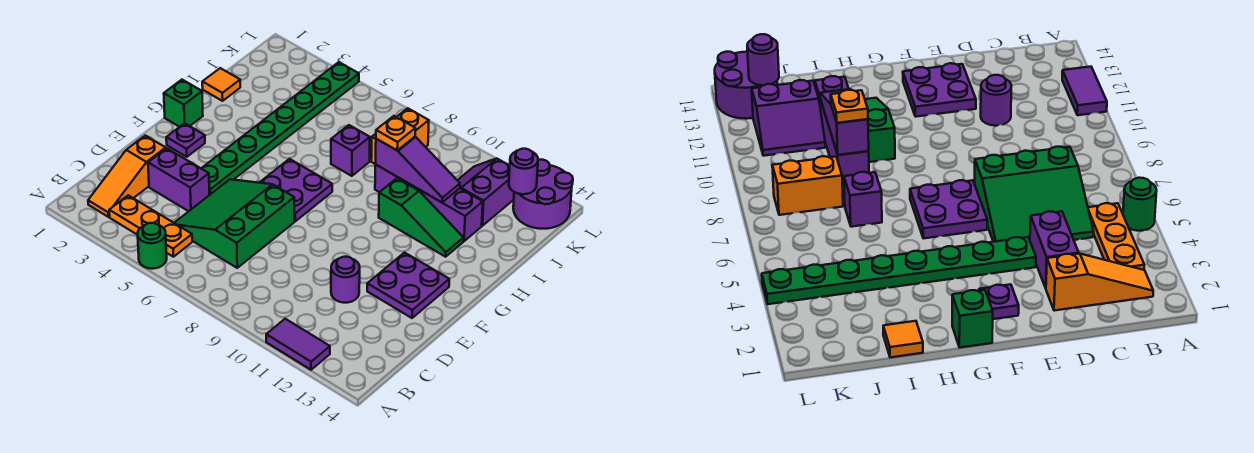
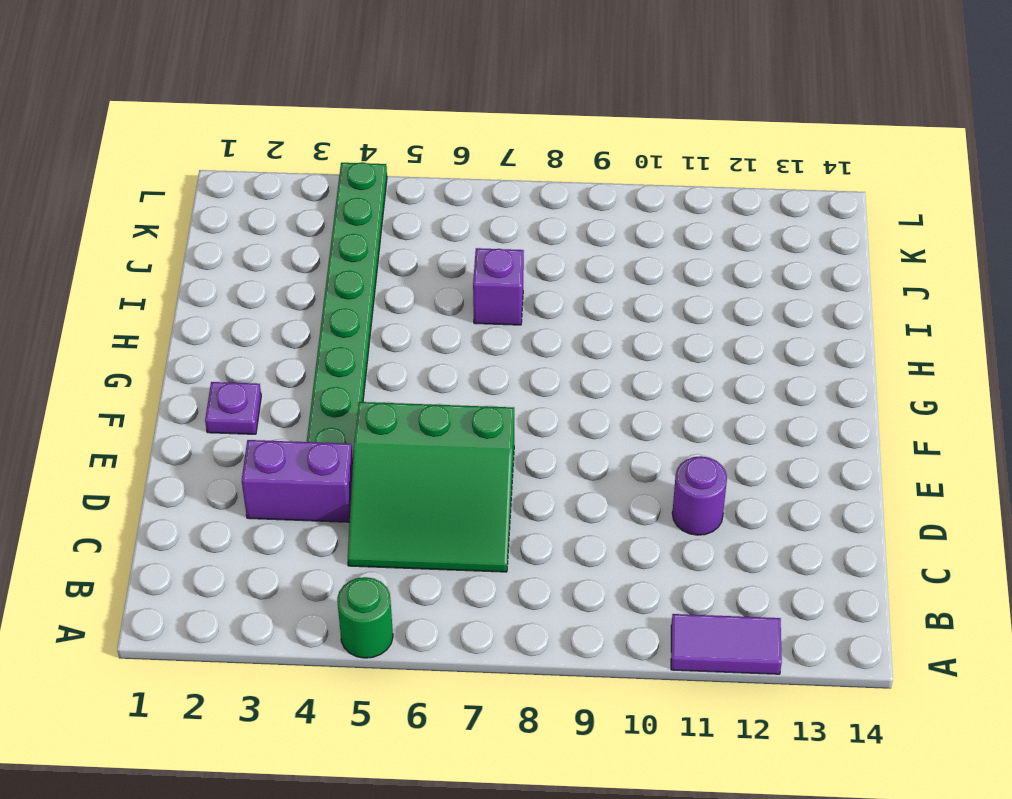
green 3x3 slope [348,402,514,572] -> green 3x3 slope turned to [175,179,294,268]
none -> orange 1x3 slope [88,135,166,217]
none -> orange 1x3 plate [109,195,192,257]
none -> purple 2x2 plate [367,253,449,318]

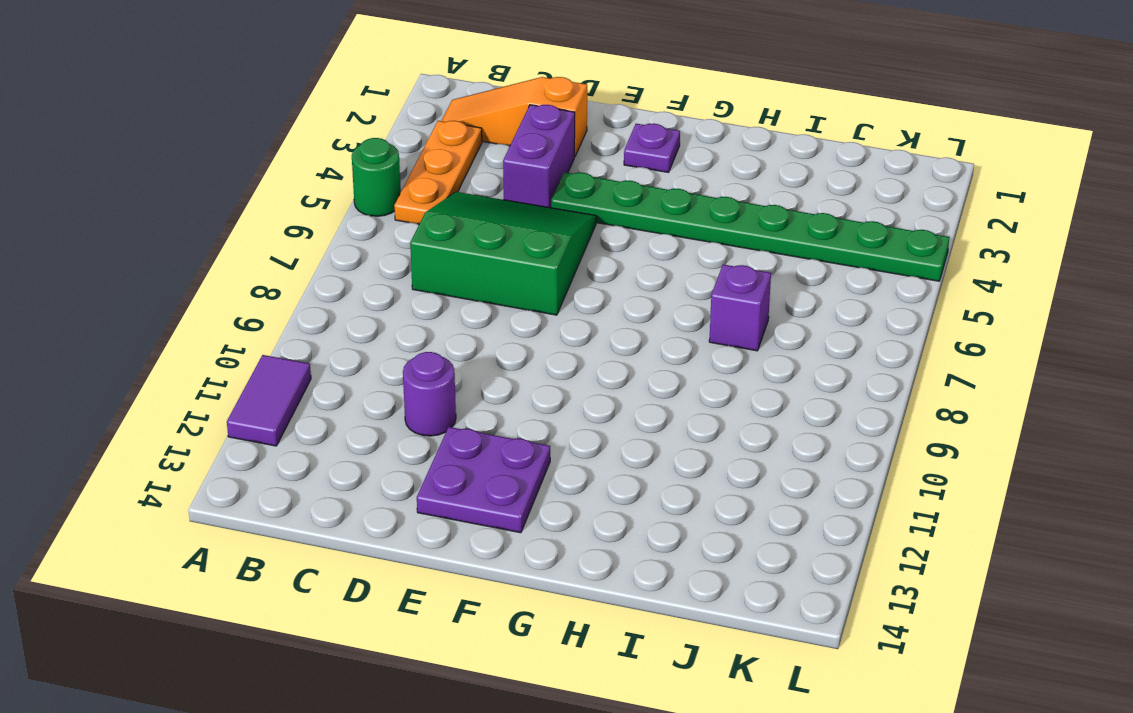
none -> purple 2x2 plate [259,159,332,221]
none -> green 1x1 brick [164,80,203,127]
none -> green 1x3 slope [379,178,463,257]

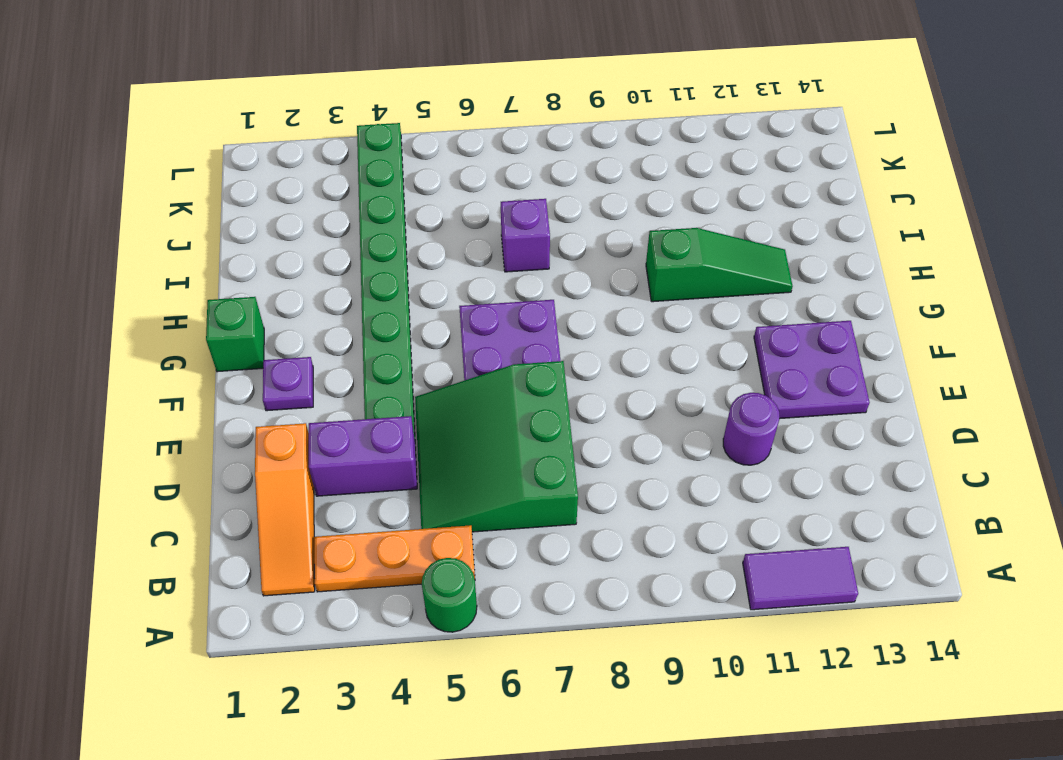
none -> orange 1x1 tile [202,68,240,101]
none -> purple 1x4 brick [375,164,483,241]
none -> orange 1x2 brick [371,108,429,164]

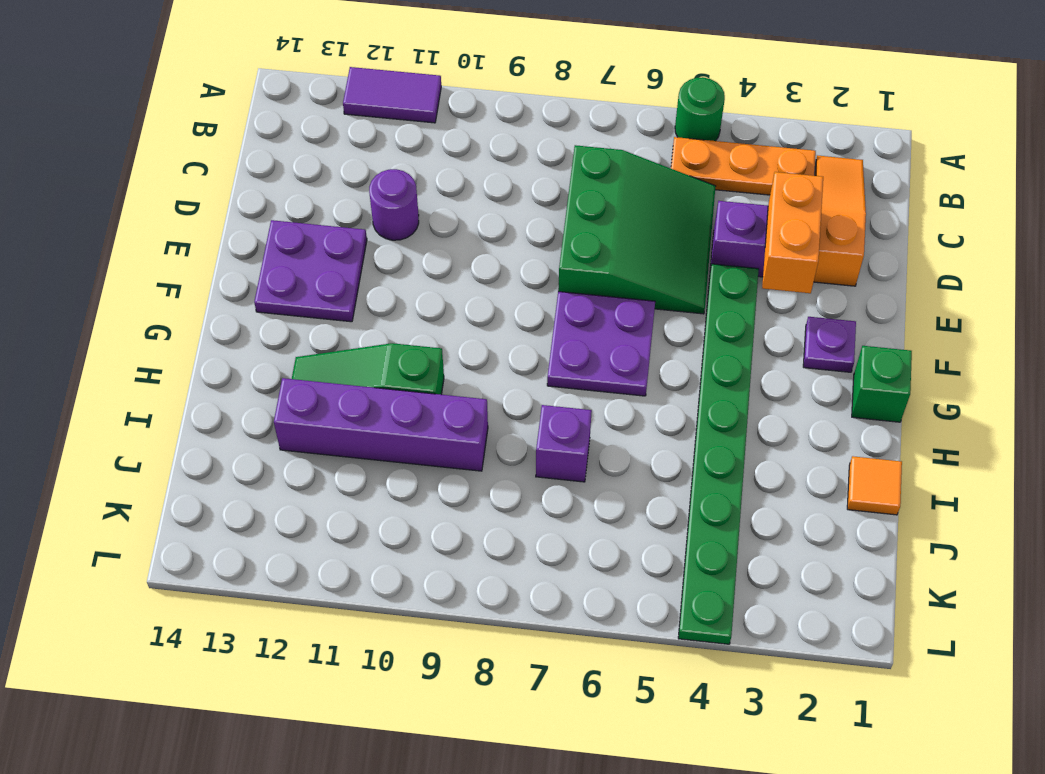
orange 1x2 brick [762,172,823,293] -> orange 1x2 brick moved to [371,108,429,164]
none -> purple 2x2 slope [457,159,514,226]
none -> purple 2x2 round brick [513,160,573,229]
none -> purple 1x3 slope [375,137,460,202]

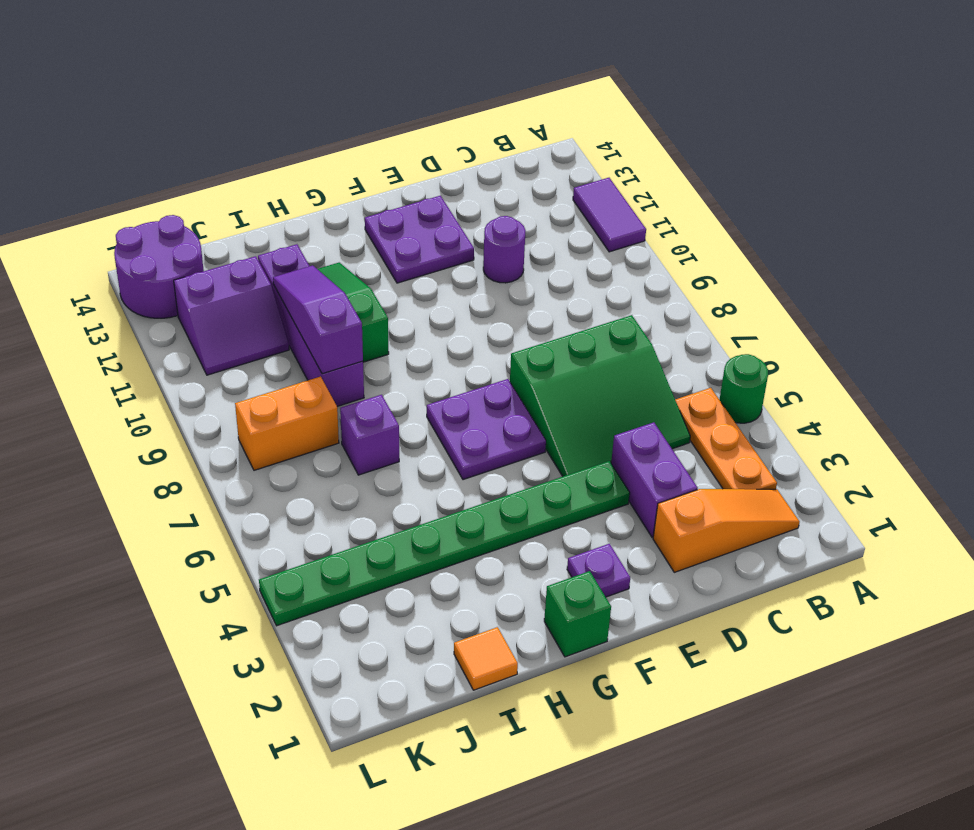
none -> purple 1x1 round brick [509,149,538,194]
none -> orange 1x1 plate [376,116,415,150]

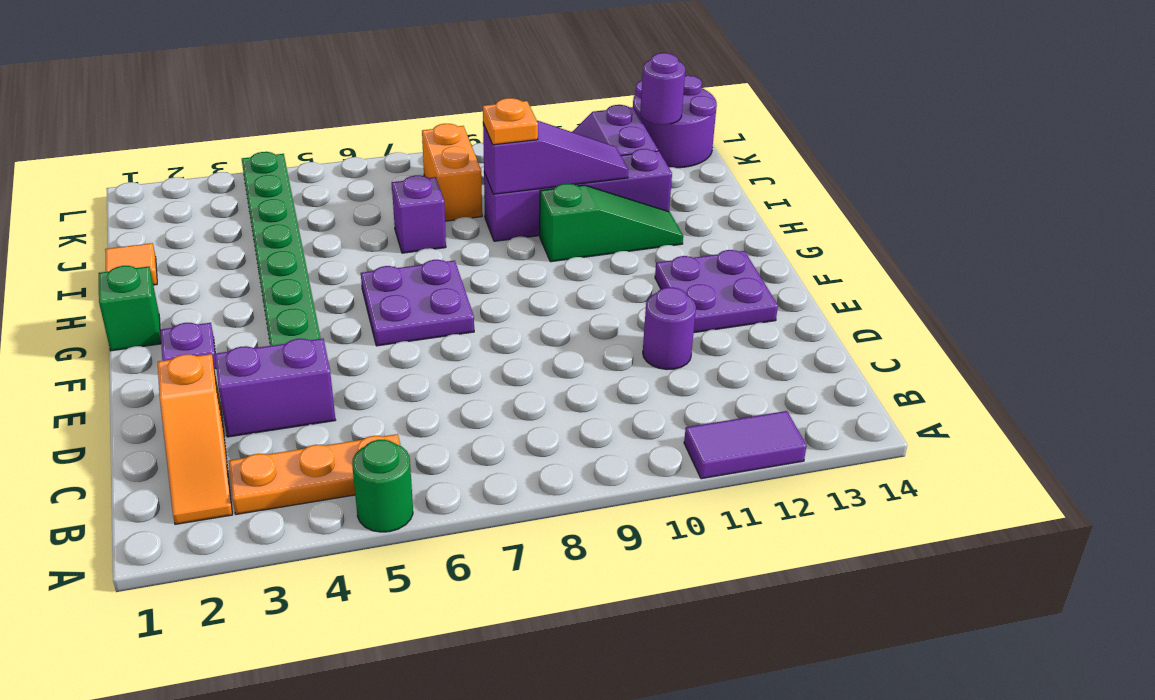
none -> green 3x3 slope [175,179,294,268]

